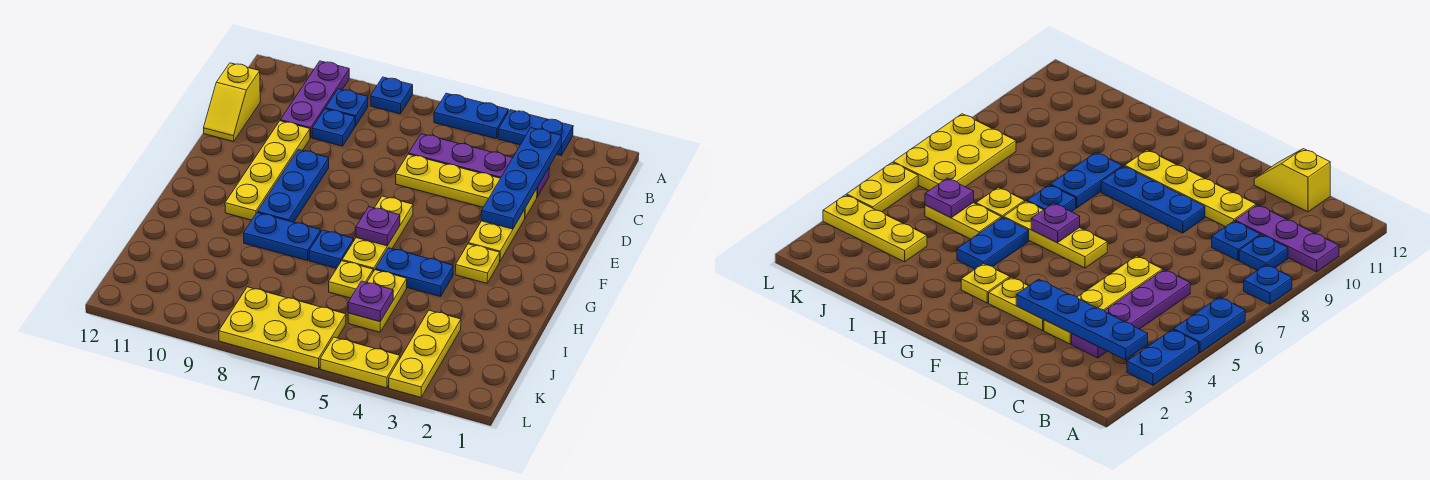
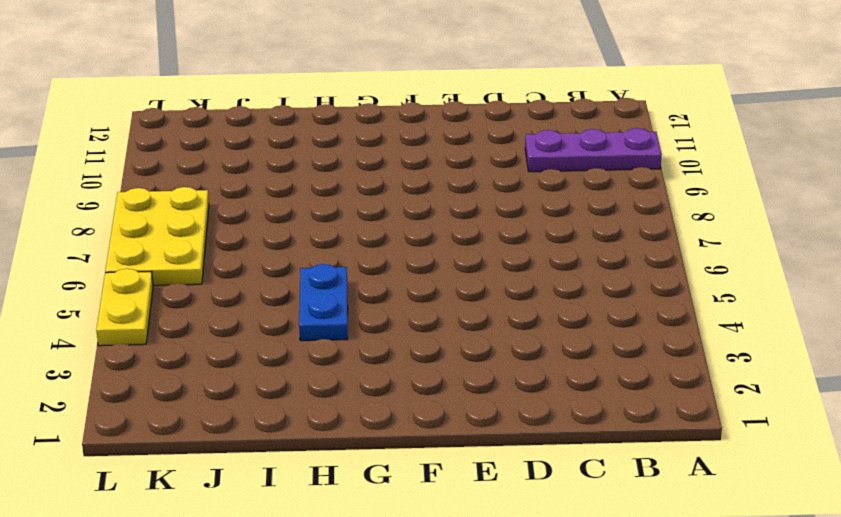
none -> blue 1x2 plate [498,110,573,155]
none -> blue 1x2 plate [434,93,508,139]
none -> blue 1x1 plate [370,77,413,114]

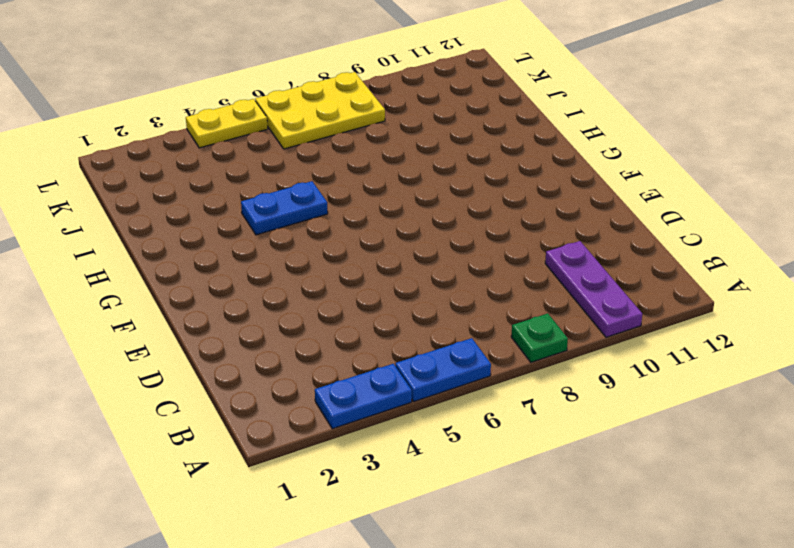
green 1x1 plate [511,313,568,362] -> blue 1x1 plate [370,77,413,114]
none -> blue 1x1 plate [326,89,368,126]
none -> purple 1x4 plate [409,134,549,197]
none -> blue 1x1 plate [312,109,355,146]

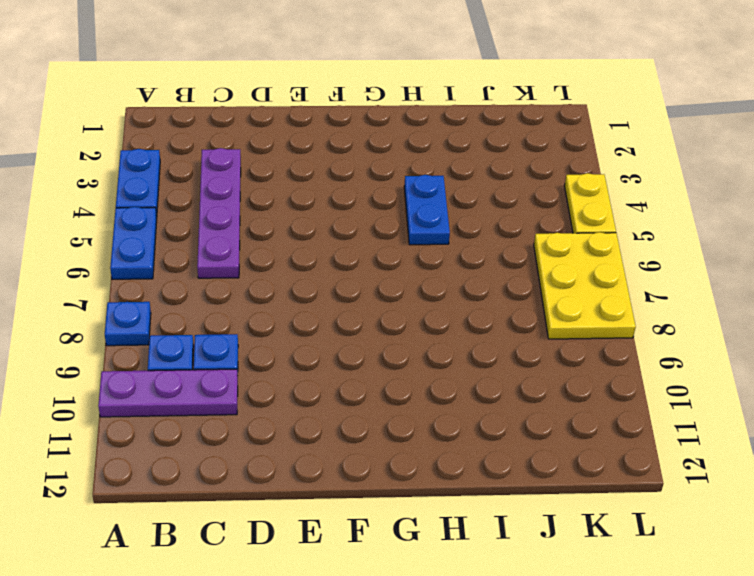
none -> yellow 1x2 slope [204,63,260,142]
none -> yellow 1x4 plate [396,154,537,218]
none -> yellow 1x4 plate [225,121,310,220]

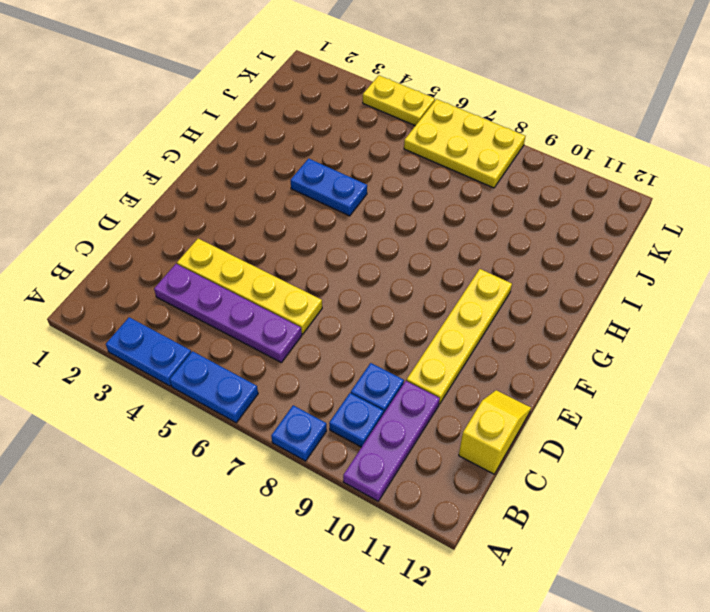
none -> yellow 1x2 plate [469,210,525,261]
none -> blue 1x3 plate [258,150,329,222]
none -> yellow 1x3 plate [342,196,413,272]

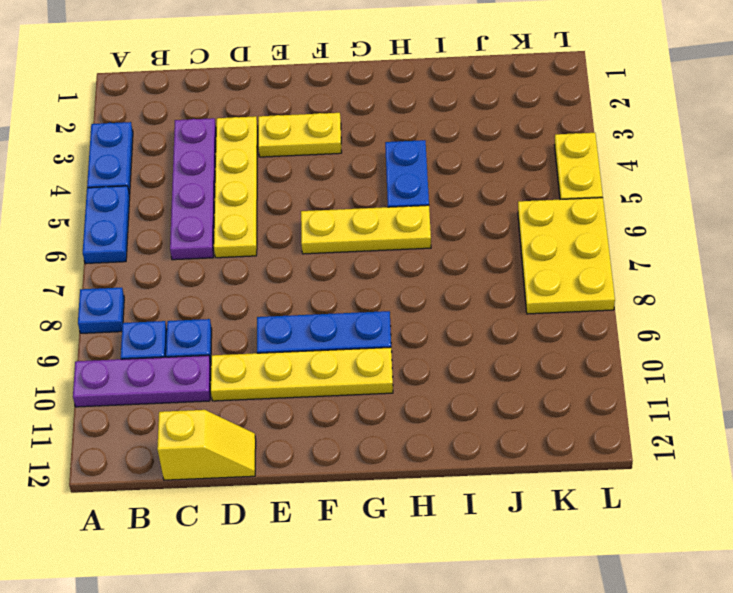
none -> yellow 1x1 plate [455,244,500,283]
none -> blue 1x1 plate [309,230,354,268]
none -> blue 1x2 plate [243,213,321,261]

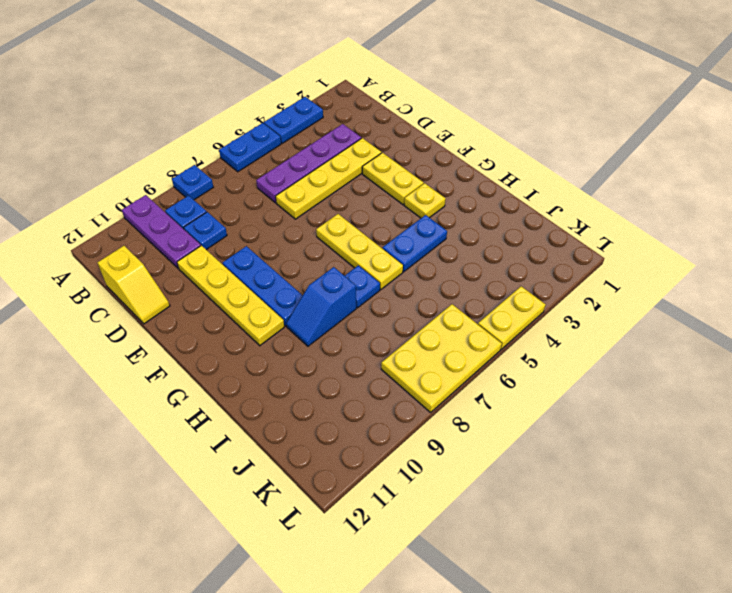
blue 1x2 slope [286,267,356,346] -> blue 1x2 plate [243,213,321,261]
none -> yellow 1x2 plate [348,270,407,332]
none -> yellow 1x1 plate [329,261,373,298]
none -> yellow 1x3 plate [389,310,461,397]

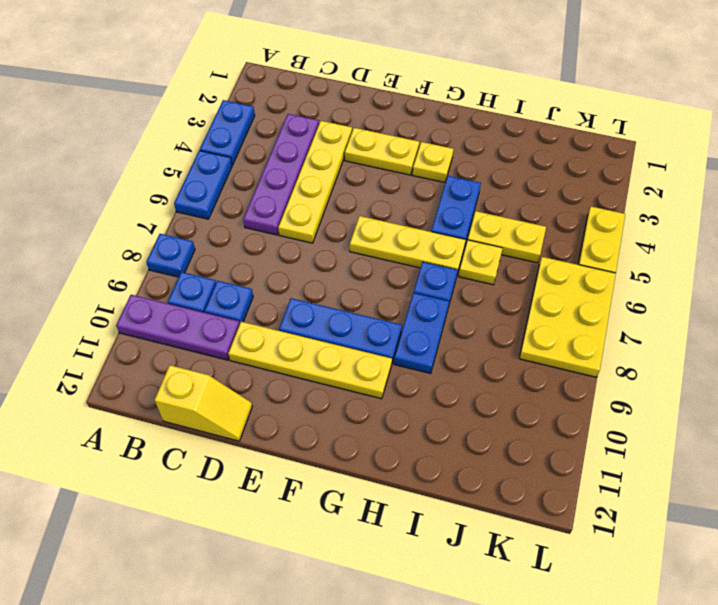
none -> yellow 1x3 plate [389,310,461,397]
none -> blue 1x4 plate [481,128,562,229]
none -> purple 1x1 plate [356,207,400,246]

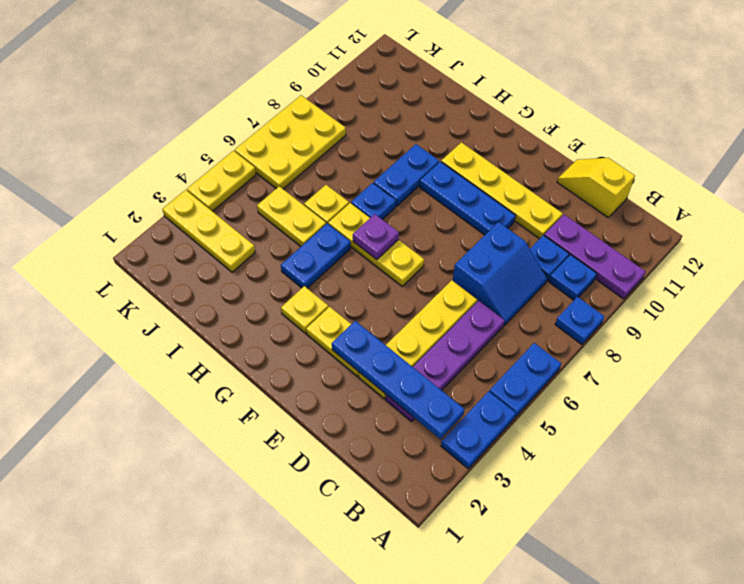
blue 2x2 slope [453,222,547,325] -> none
none -> purple 1x1 plate [348,281,393,322]

